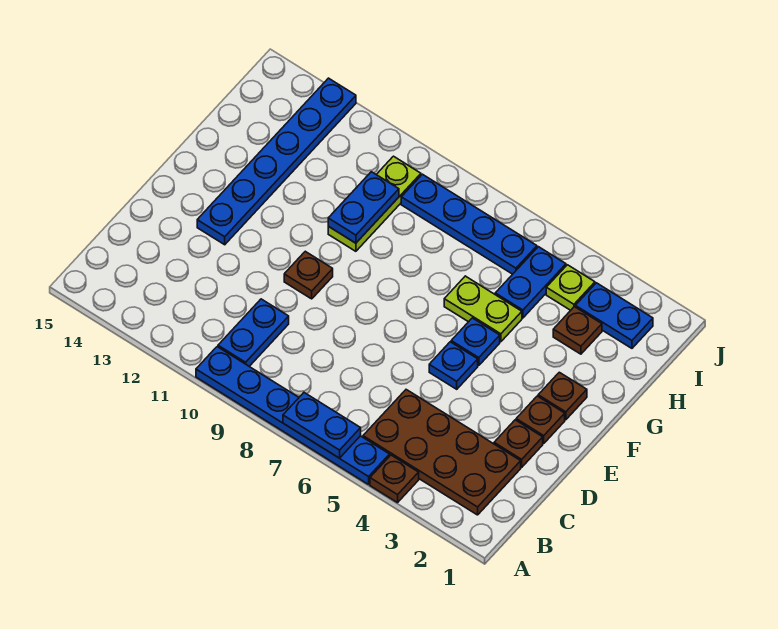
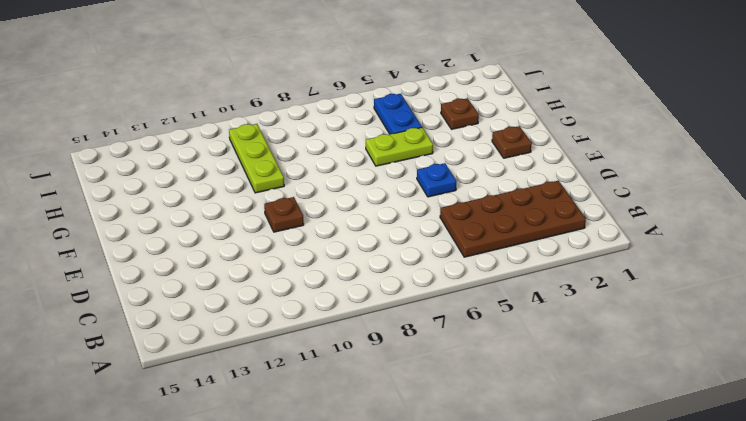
none -> brown 1x1 plate [370,455,419,503]
none -> blue 1x6 plate [196,347,390,484]
none -> blue 1x2 plate [218,299,289,366]

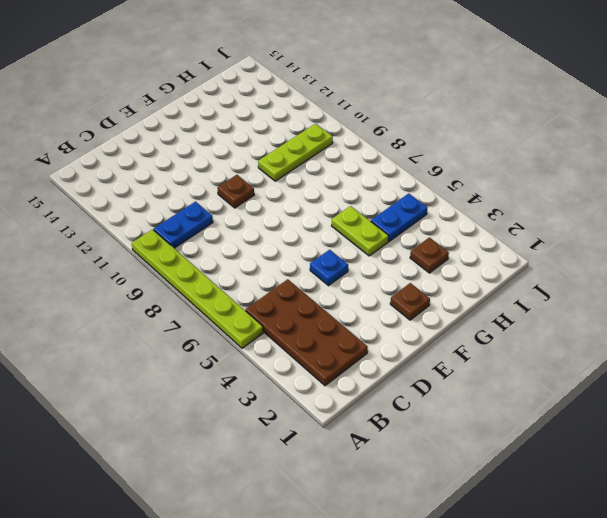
lime 1x6 plate [132,229,263,348] -> blue 1x6 plate [196,347,390,484]
none -> brown 1x1 plate [370,455,419,503]
none -> brown 1x1 plate [494,420,543,467]
none -> brown 1x1 plate [516,396,565,443]

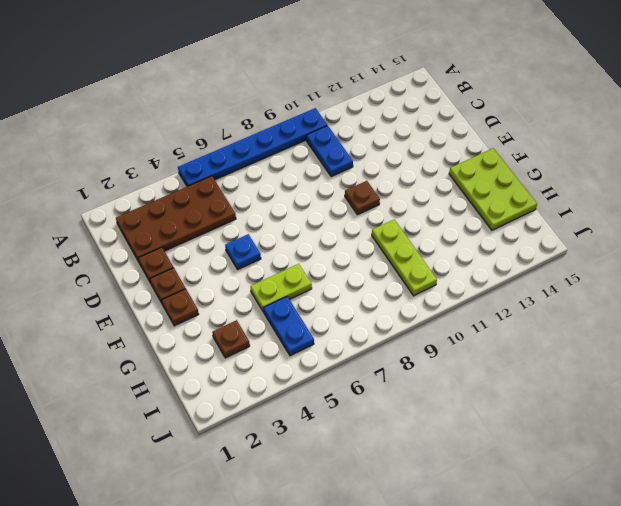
lime 2x3 plate [449,149,537,230] -> none
none -> brown 1x1 plate [370,455,419,503]
none -> blue 1x6 plate [197,78,356,245]
none -> blue 1x1 plate [451,318,500,366]

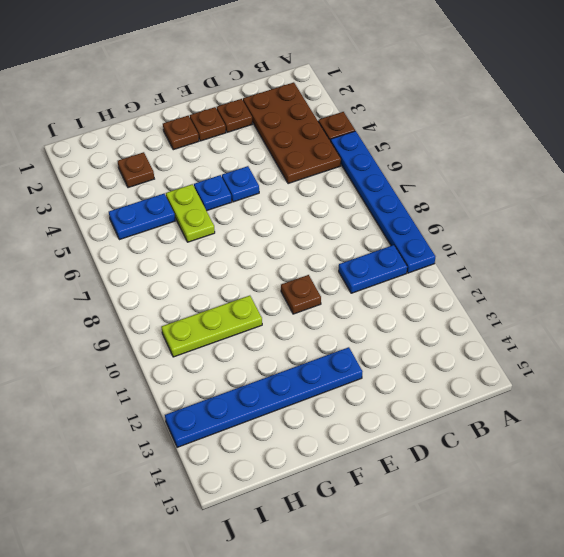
none -> blue 1x2 plate [575,283,653,348]
none -> lime 1x1 plate [546,265,595,310]
none -> blue 1x4 plate [401,174,537,274]

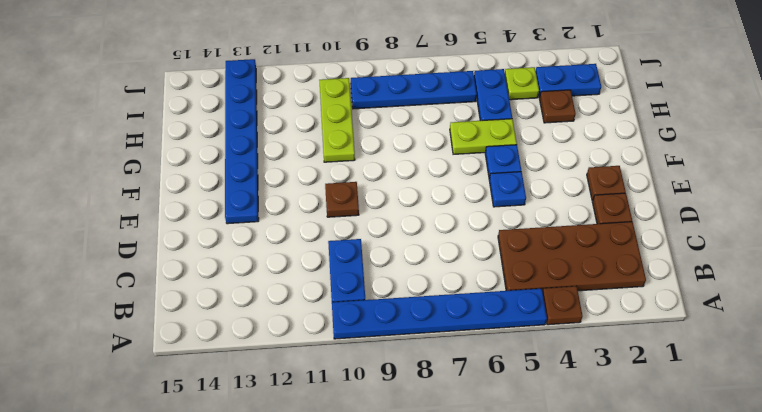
none -> brown 1x1 plate [538,372,587,420]
none -> blue 1x2 plate [283,393,361,458]
none -> blue 1x2 plate [328,172,399,243]

